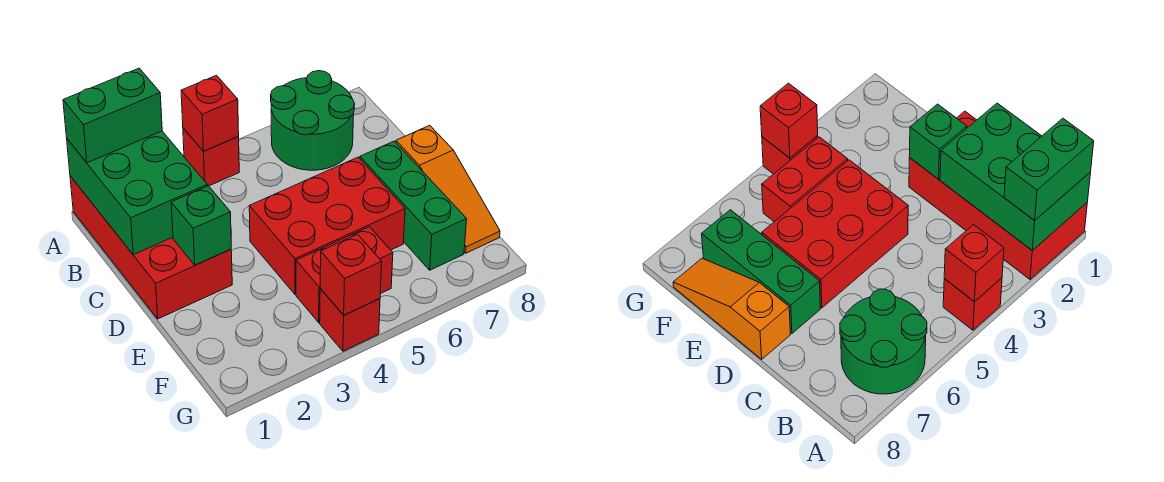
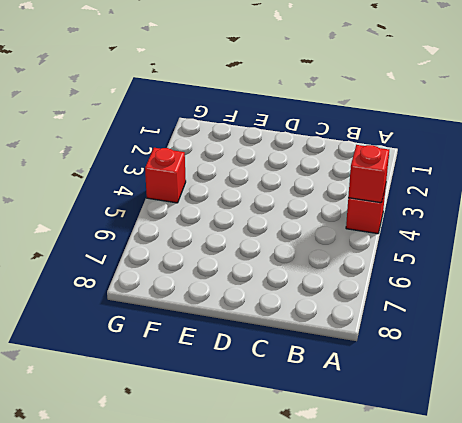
none -> red 2x4 brick [70,176,232,319]
none -> green 2x2 round brick [271,71,355,170]
none -> red 2x3 brick [249,157,405,294]

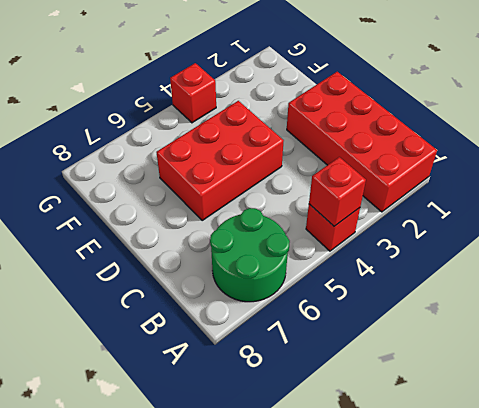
none -> green 1x3 brick [360,141,467,270]
none -> orange 1x3 slope [396,125,500,253]
none -> red 1x2 brick [296,227,393,322]

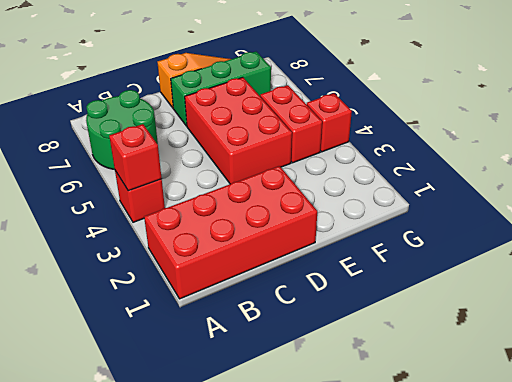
none -> green 2x3 brick [67,131,207,255]
none -> green 1x1 brick [171,186,231,265]
none -> red 1x1 brick [320,234,382,315]

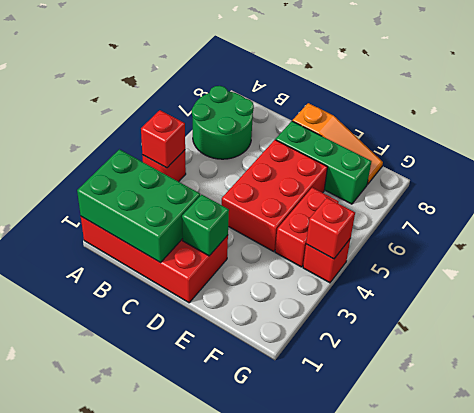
none -> green 1x2 brick [63,68,162,163]

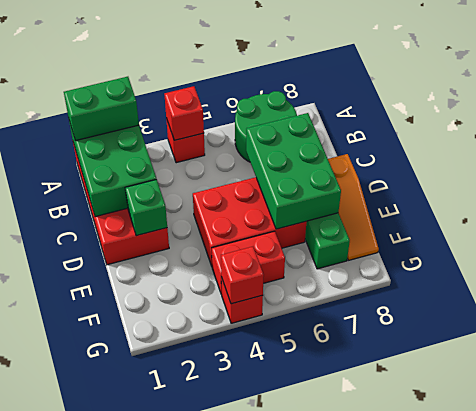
green 2x3 brick [246,113,341,229] -> none

